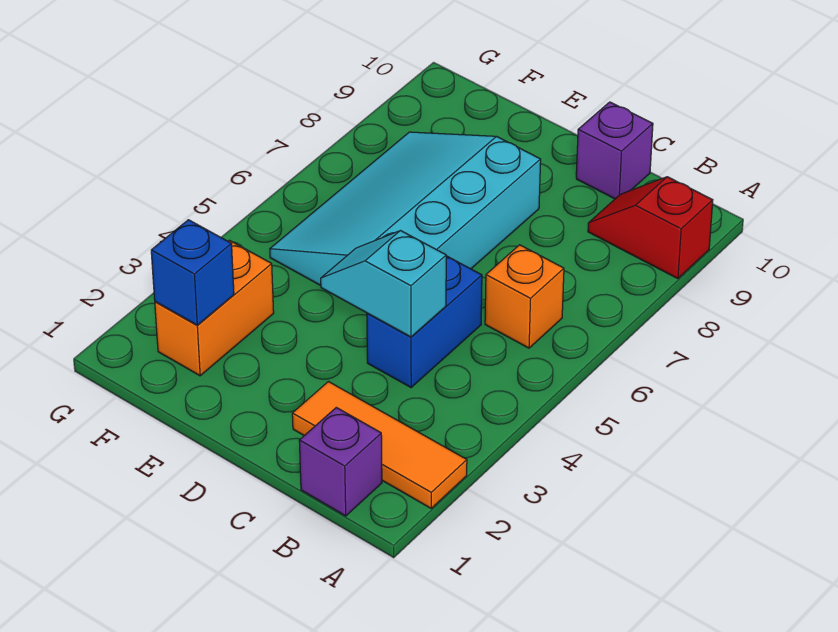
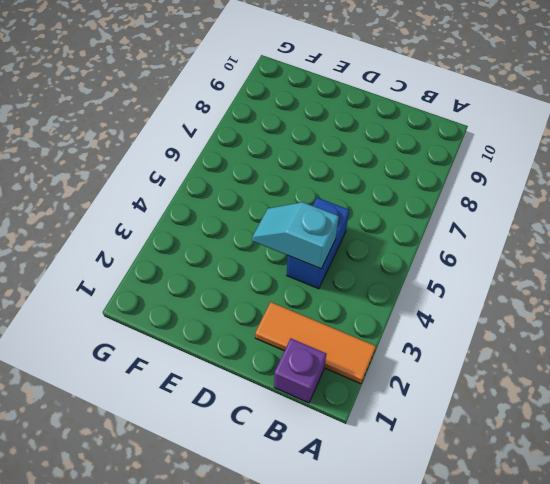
none -> red 1x2 slope [588,177,713,279]
none -> orange 1x1 brick [485,245,564,348]

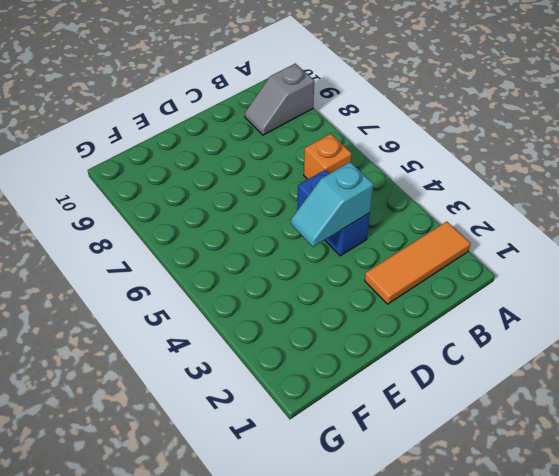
grey 1x2 slope [245,63,314,135] -> red 1x2 slope [588,177,713,279]
none -> purple 1x1 brick [299,408,382,516]
none -> purple 1x1 brick [576,102,653,199]

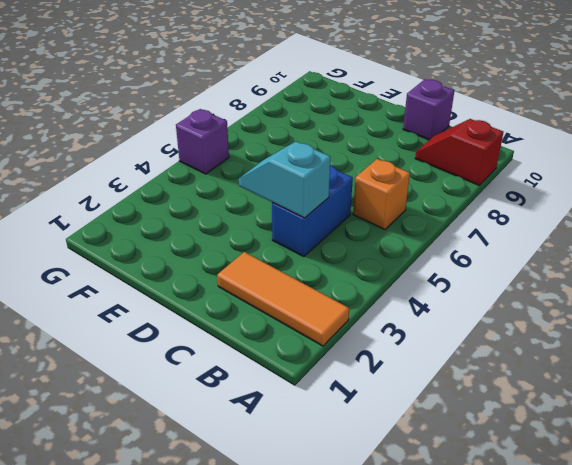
purple 1x1 brick [176,109,229,174] -> purple 1x1 brick moved to [299,408,382,516]
none -> cyan 3x4 slope [270,132,541,286]
none -> orange 1x2 brick [155,240,274,376]

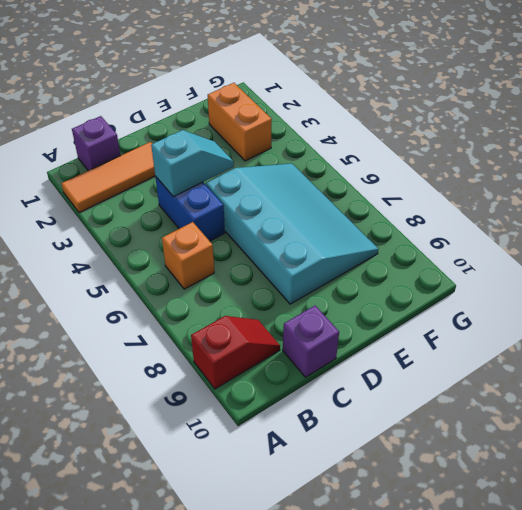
none -> blue 1x1 brick [151,220,234,325]

